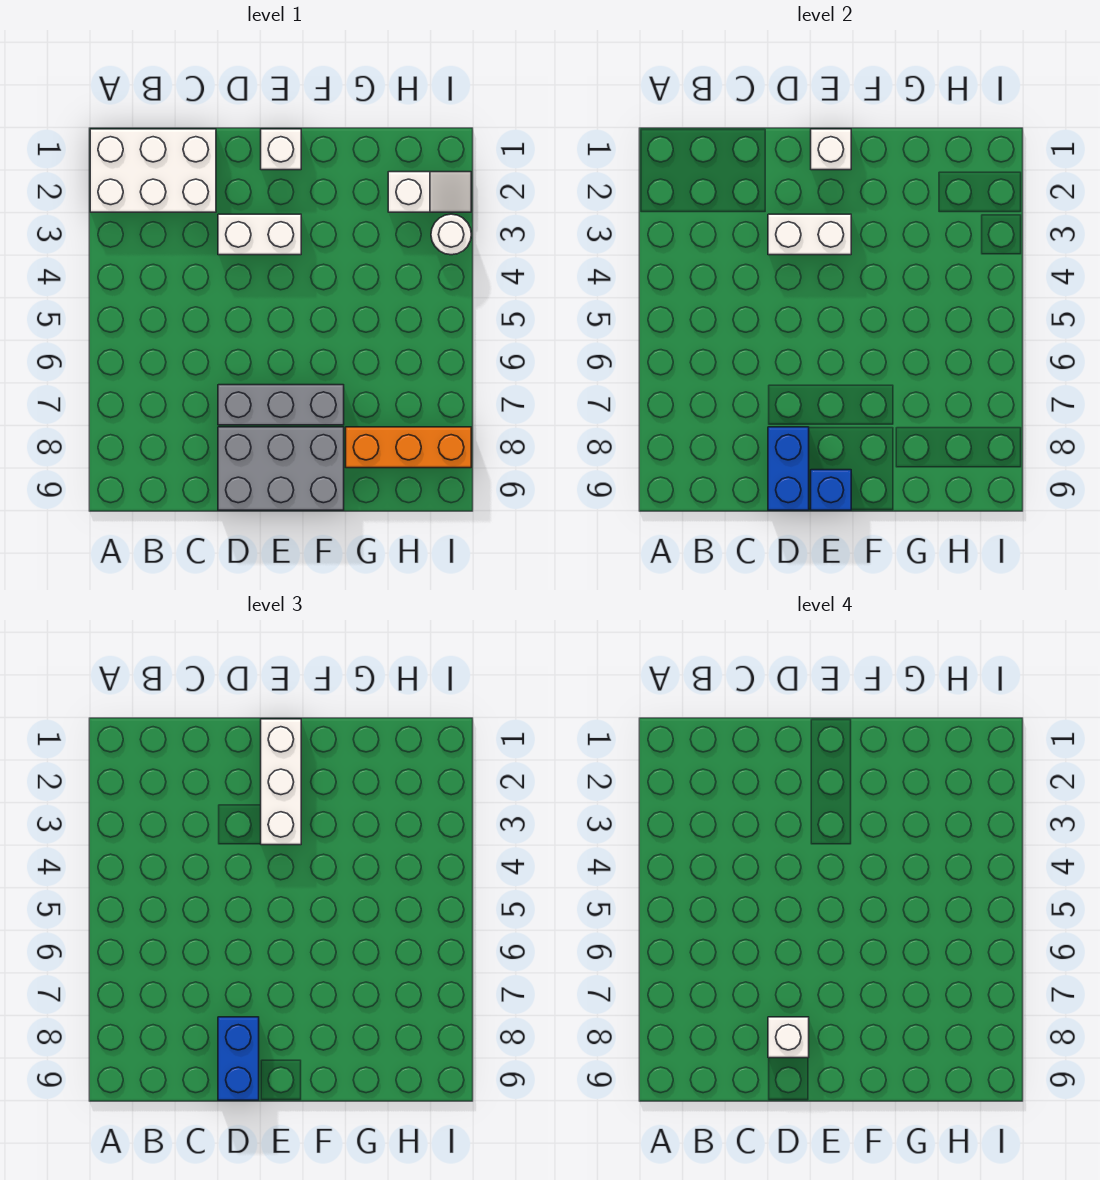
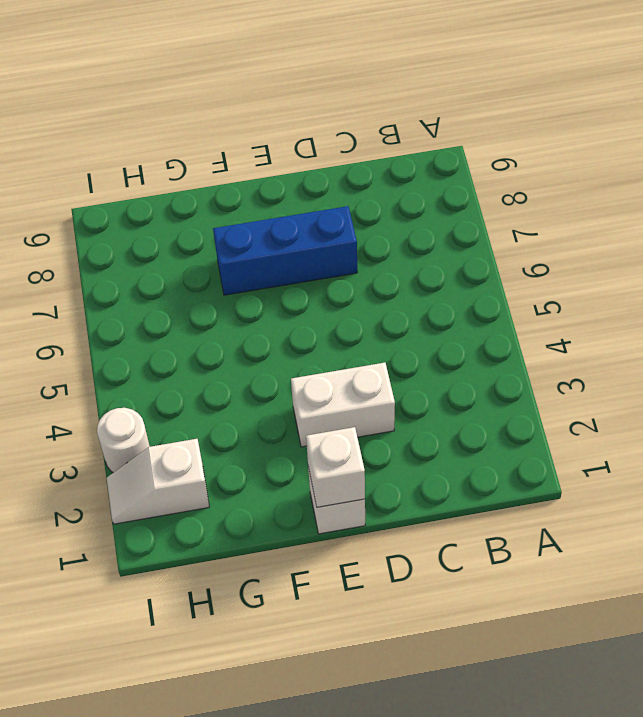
blue 1x3 brick [213,206,357,295] -> grey 1x3 brick [218,385,344,425]
none -> white 2x3 brick [90,129,216,212]
none -> grey 2x3 brick [218,427,344,510]
none -> orange 1x3 brick [346,427,471,468]

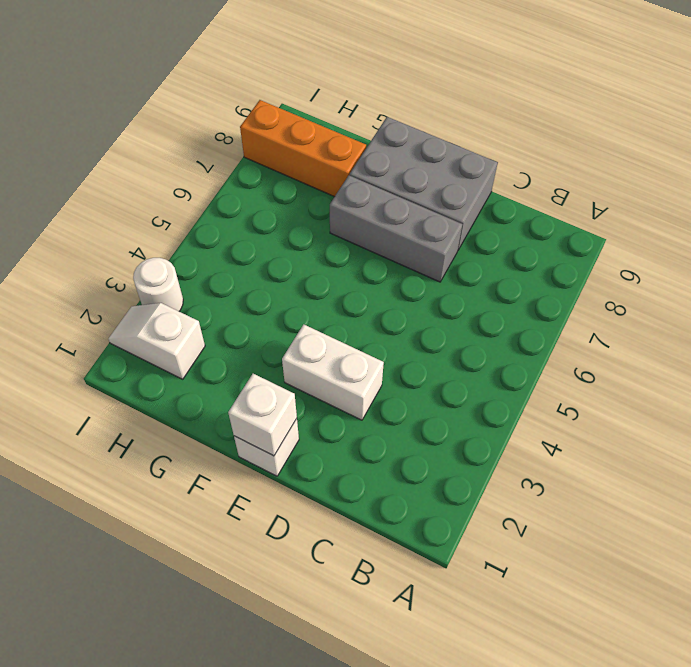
none -> white 2x3 brick [90,129,216,212]
none -> white 1x2 brick [768,214,851,255]
none -> blue 1x2 brick [768,427,809,510]

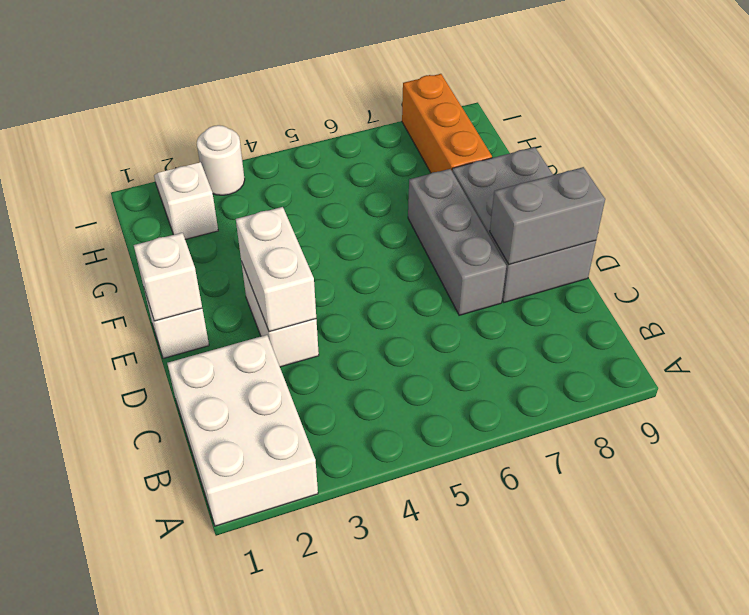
grey 1x2 brick [490,167,605,265] -> blue 1x2 brick [768,427,809,510]
none -> blue 1x1 brick [811,470,851,510]
none -> blue 1x2 brick [218,1017,259,1100]
none -> white 1x3 brick [261,719,301,845]

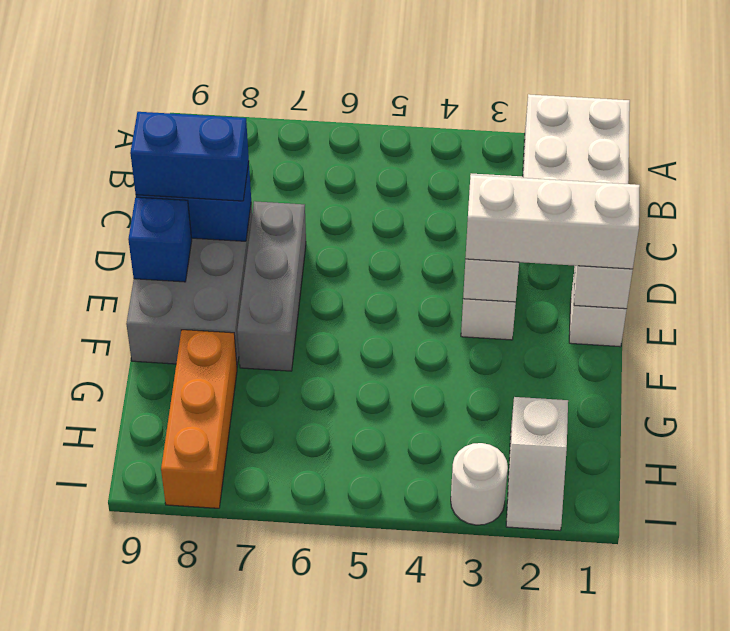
none -> white 1x1 brick [768,1017,809,1058]

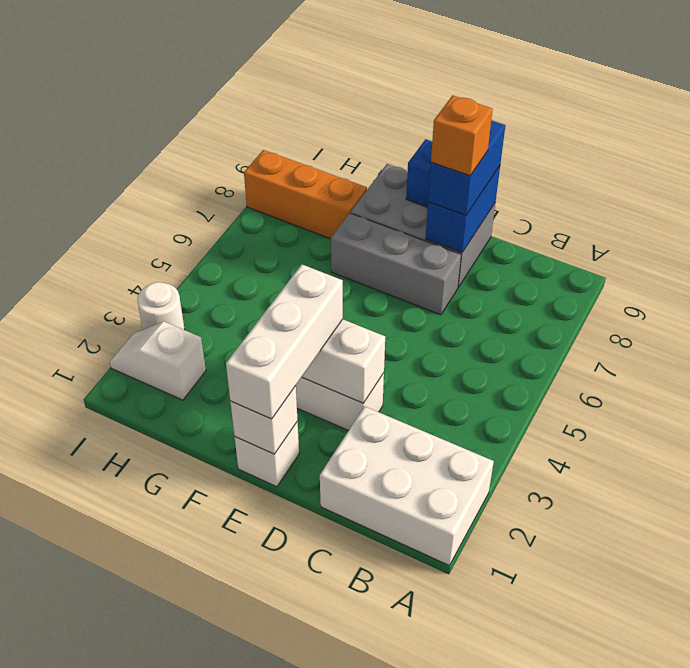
orange 1x1 brick [431,95,493,176] -> white 1x1 brick [768,1017,809,1058]

